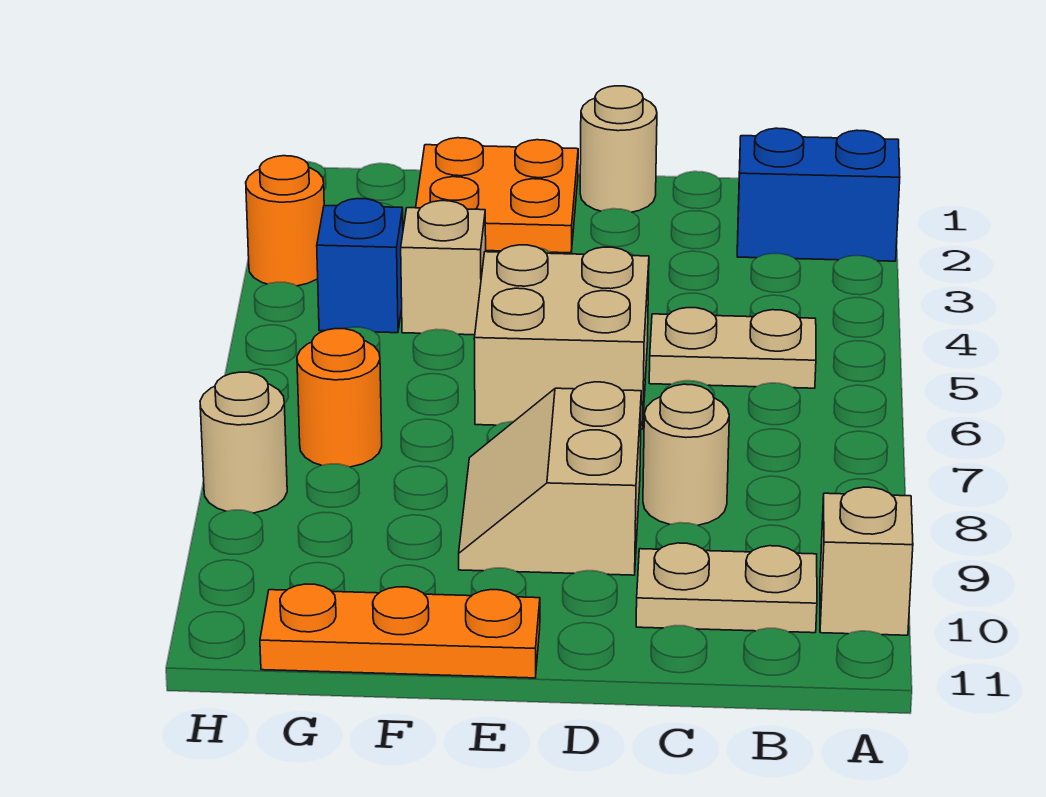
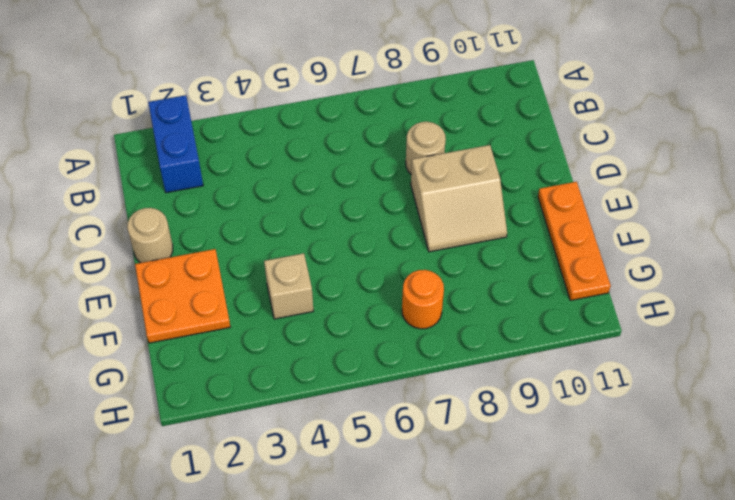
none -> tan 1x1 brick [820,487,913,635]
none -> tan 1x2 plate [649,308,816,388]
none -> tan 1x2 plate [636,543,817,633]

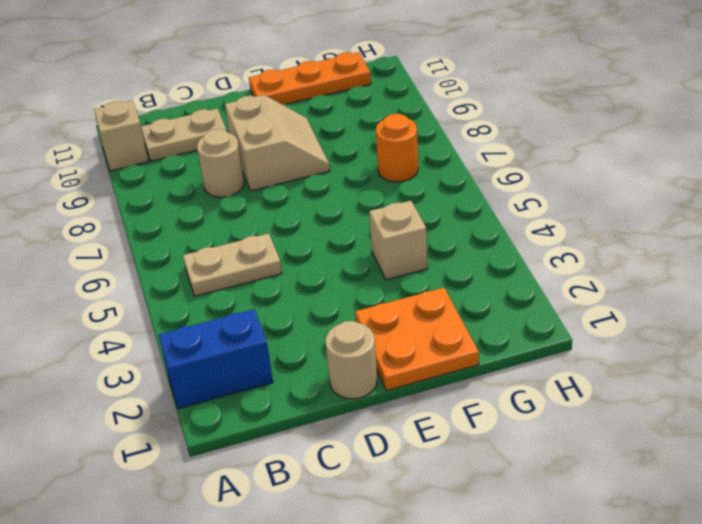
none -> tan 2x2 brick [474,245,649,429]
none -> blue 1x1 brick [317,199,403,333]
none -> orange 1x1 round brick [246,156,324,286]

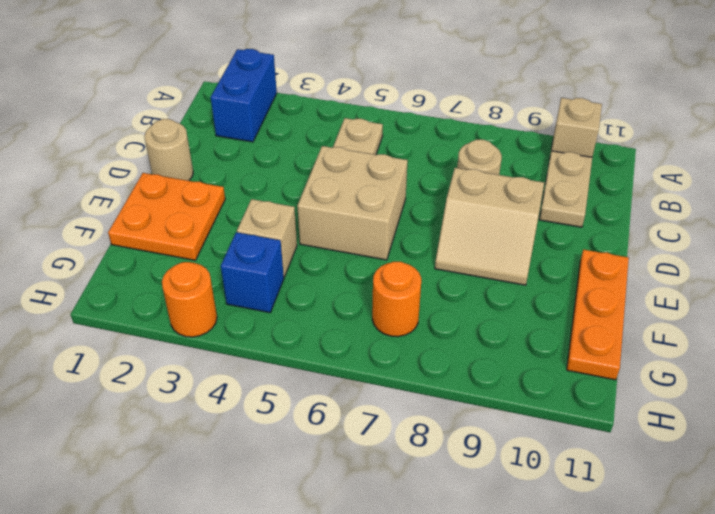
none -> tan 1x1 round brick [200,372,287,513]

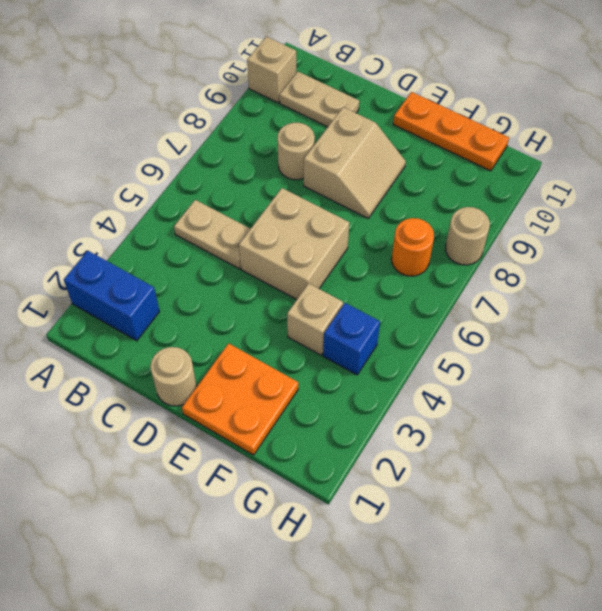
none -> orange 1x1 round brick [246,156,324,286]

